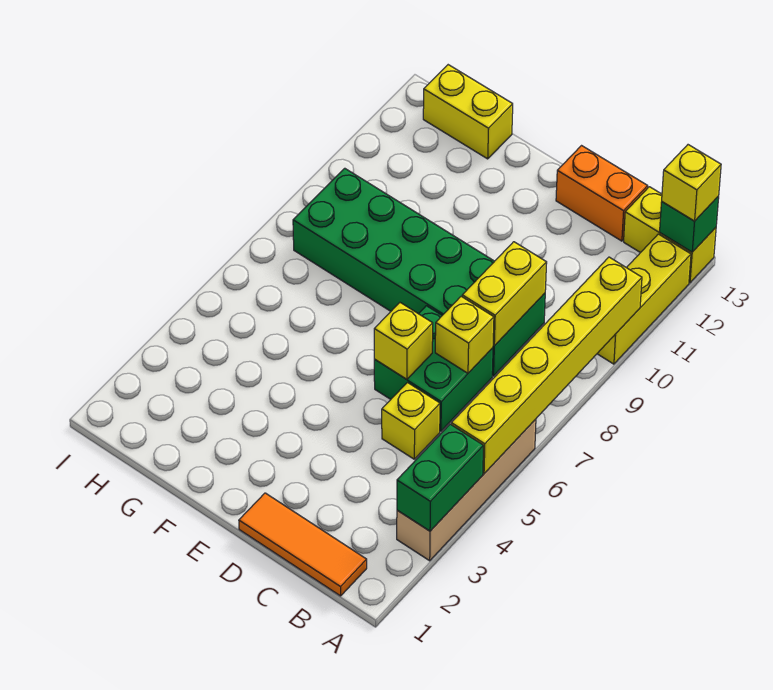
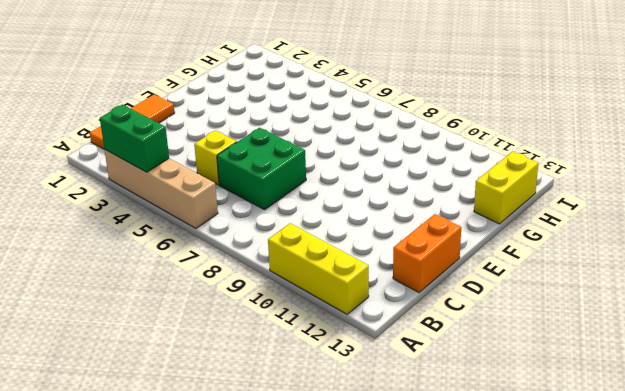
none -> yellow 1x2 brick [624,187,716,283]
none -> green 2x6 brick [293,168,545,376]
none -> yellow 1x6 brick [451,257,642,474]

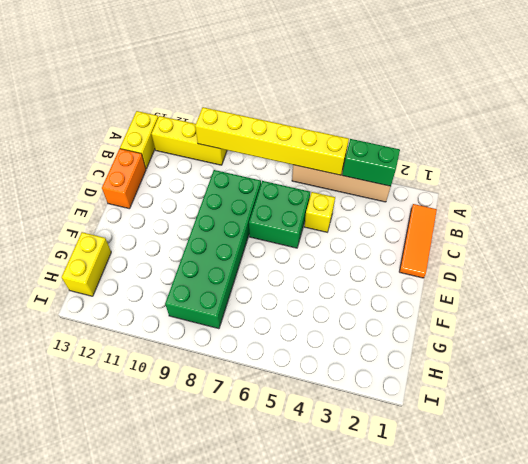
none -> green 1x1 brick [660,196,719,252]
none -> yellow 1x1 brick [435,296,494,373]
none -> yellow 1x2 brick [462,242,547,346]

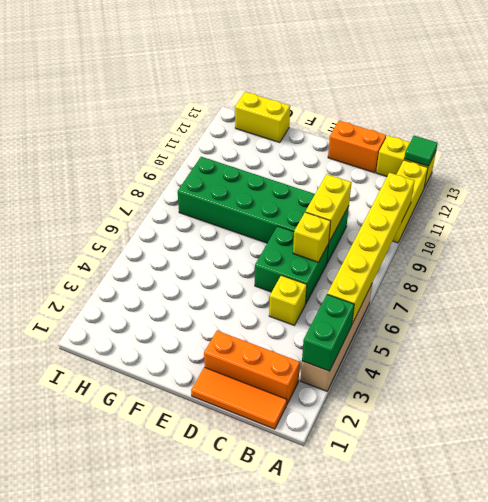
green 1x1 tile [404,136,438,166] -> green 1x1 brick [660,196,719,252]
orange 1x3 brick [204,331,300,404] -> none
none -> yellow 1x1 brick [374,303,433,379]
none -> yellow 1x1 brick [662,145,721,221]

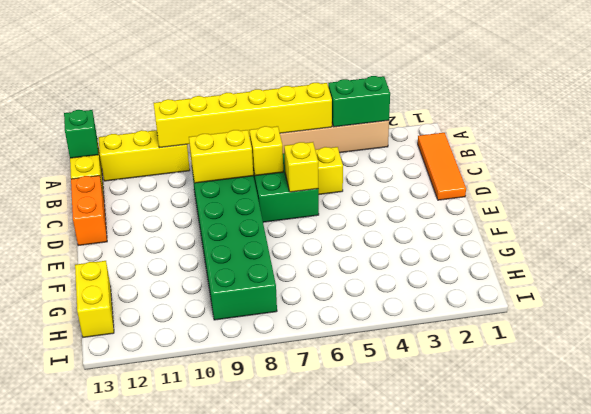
none -> yellow 1x1 brick [662,145,721,221]

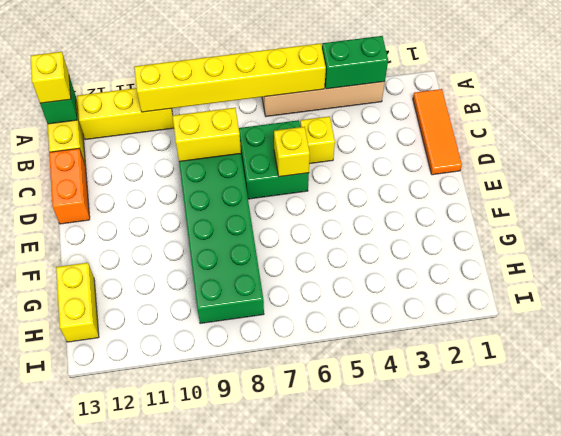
none -> yellow 1x1 brick [435,296,494,373]

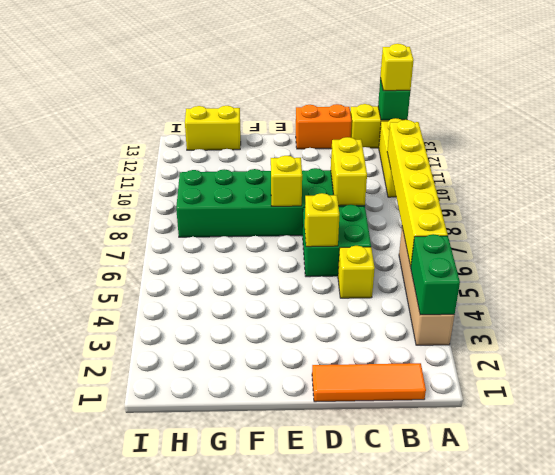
yellow 1x1 brick [271,156,302,206] -> yellow 1x1 brick moved to [435,296,494,373]

